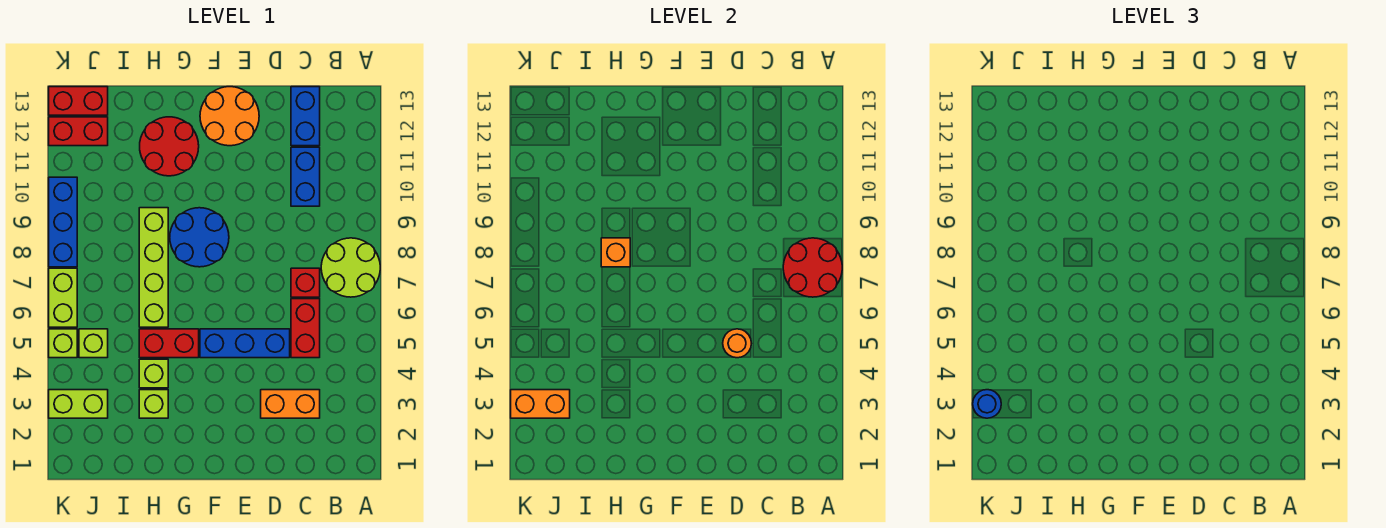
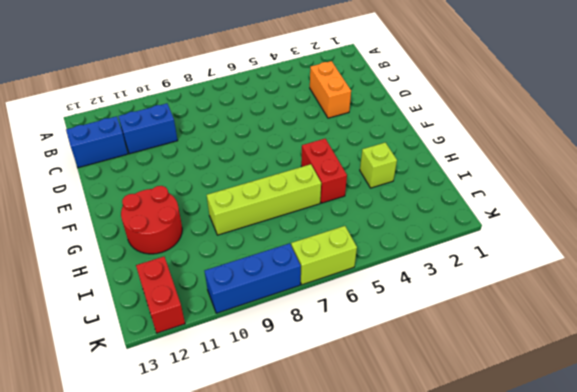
none -> lime 2x2 round brick [321,238,380,297]
none -> red 1x2 brick [291,299,320,358]
none -> red 1x1 brick [291,268,320,297]

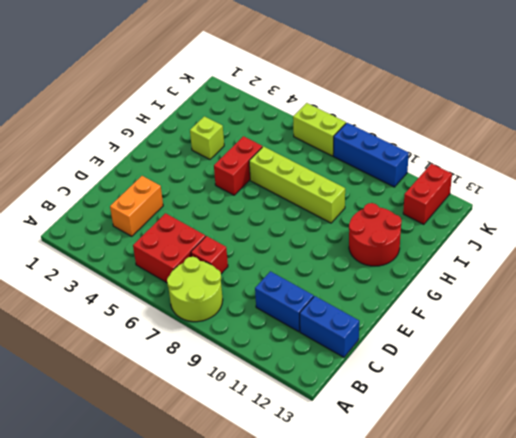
red 2x2 brick [133,213,206,283] -> red 1x2 brick [291,299,320,358]
none -> blue 1x3 brick [200,329,290,358]
none -> orange 2x2 round brick [200,87,259,146]
none -> blue 2x2 round brick [170,208,229,267]

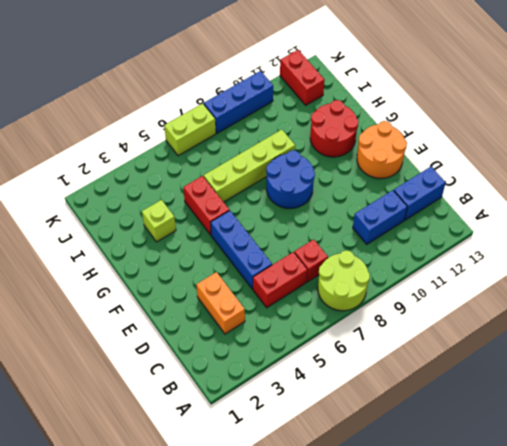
none -> lime 1x1 brick [139,359,168,388]
none -> lime 1x2 brick [49,390,108,418]
none -> lime 1x1 brick [79,329,108,358]

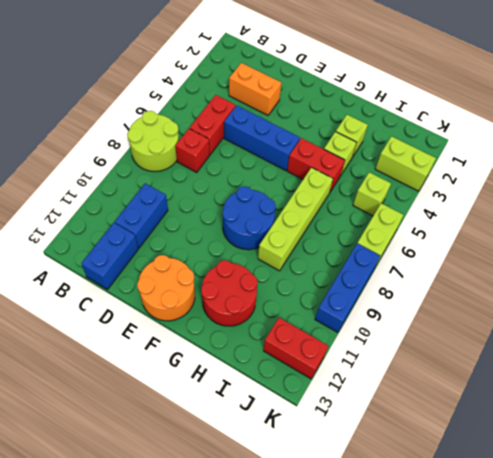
none -> red 1x2 brick [49,87,108,115]
none -> lime 1x1 brick [49,329,77,358]
none -> red 2x2 round brick [783,238,842,297]

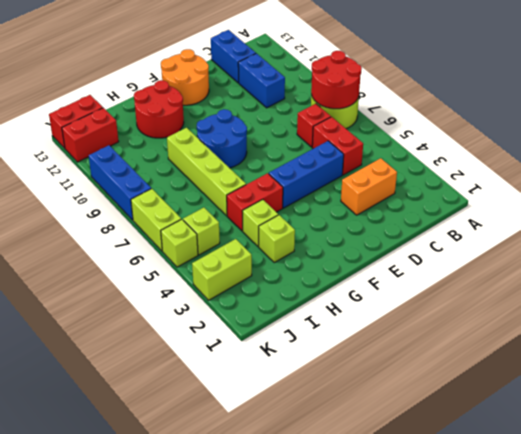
none -> orange 1x1 round brick [723,329,751,358]
none -> orange 1x1 brick [601,238,630,267]
none -> orange 1x2 brick [511,390,570,418]

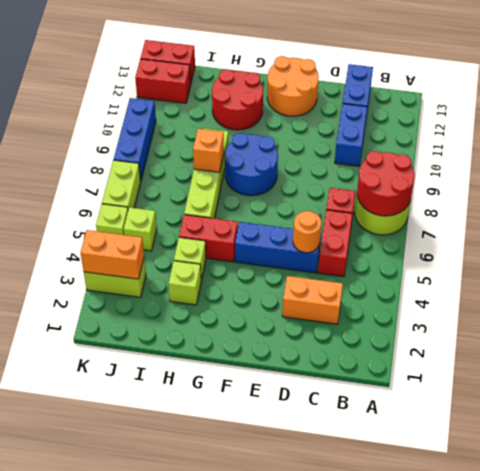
none -> blue 1x1 round brick [973,390,1001,418]

